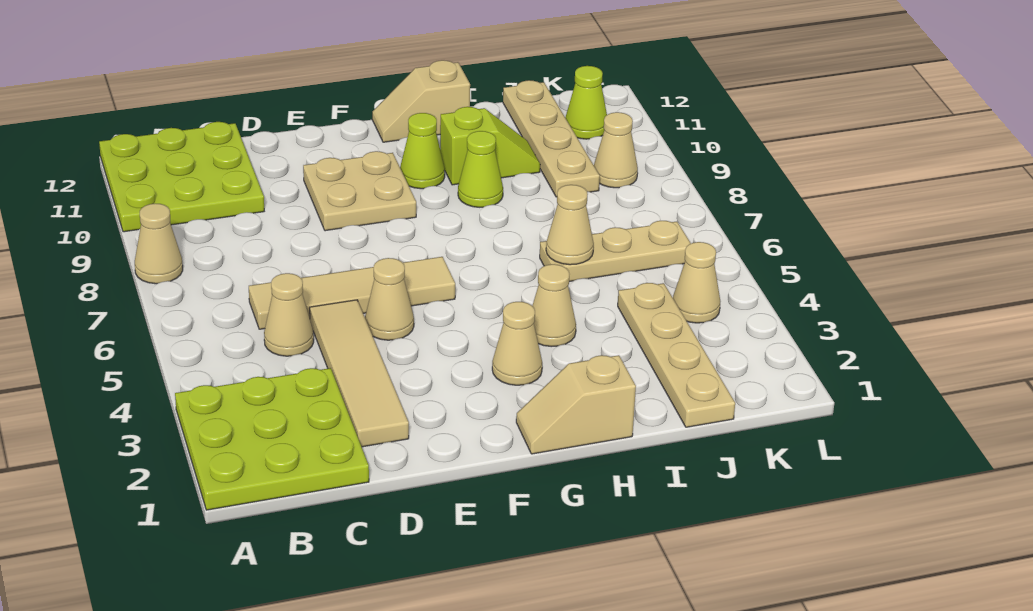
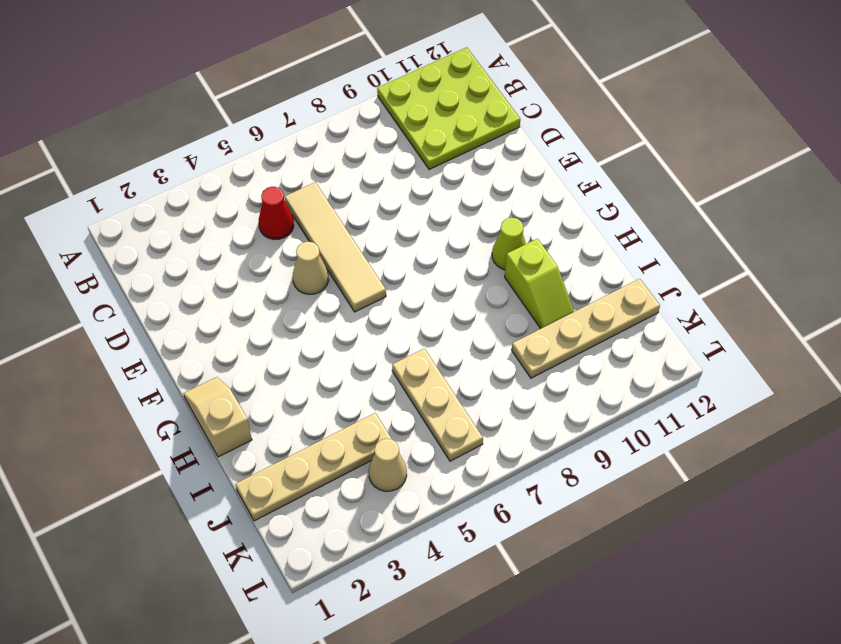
red 1x1 cone [259,187,294,239] -> tan 1x1 cone [264,273,314,356]
none -> lime 3x3 plate [175,368,369,510]
none -> tan 1x1 cone [135,204,183,284]
none -> tan 1x4 tile [310,300,409,447]

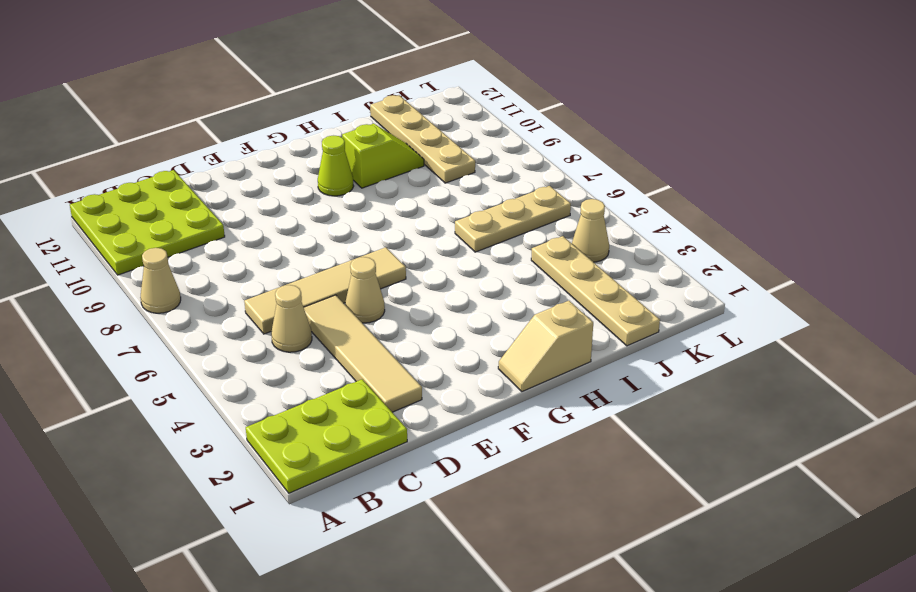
lime 2x3 plate [246,379,407,493] -> lime 3x3 plate [175,368,369,510]
none -> tan 2x2 plate [303,151,416,231]
none -> tan 1x1 cone [492,302,542,385]
none -> tan 1x2 slope [372,60,470,142]

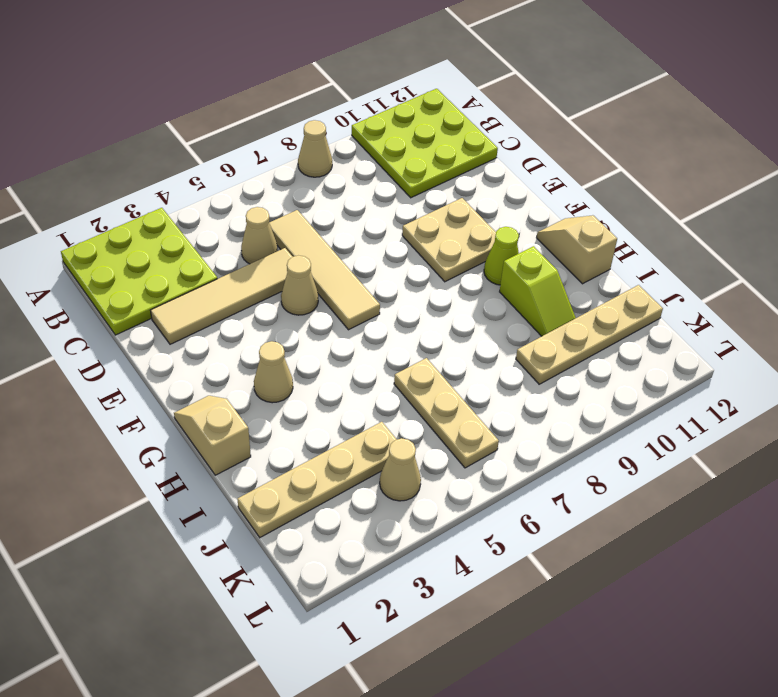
none -> tan 1x1 cone [532,264,576,347]
none -> lime 1x1 cone [458,131,503,207]
none -> tan 1x1 cone [594,112,638,188]

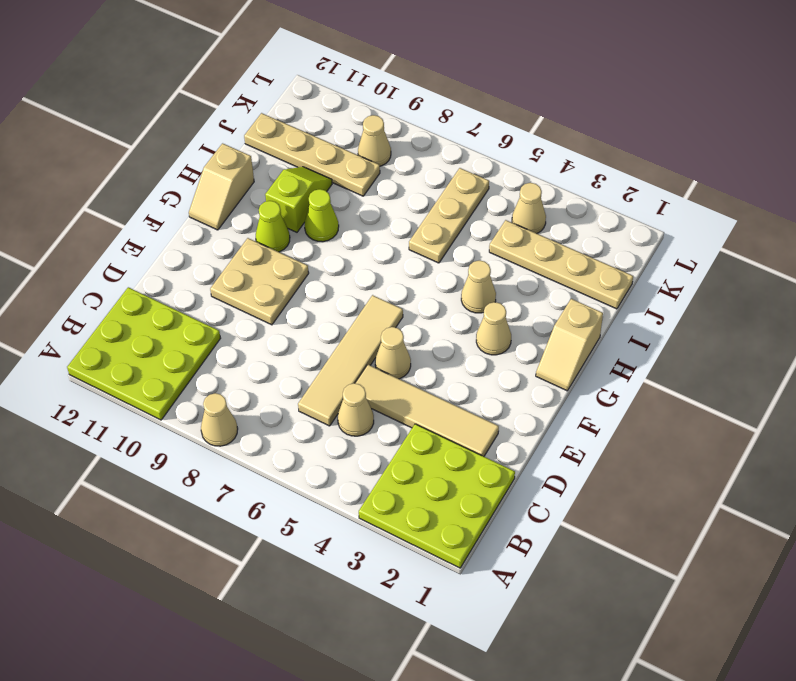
none -> lime 1x1 cone [565,66,607,139]
none -> tan 1x1 cone [546,185,594,265]

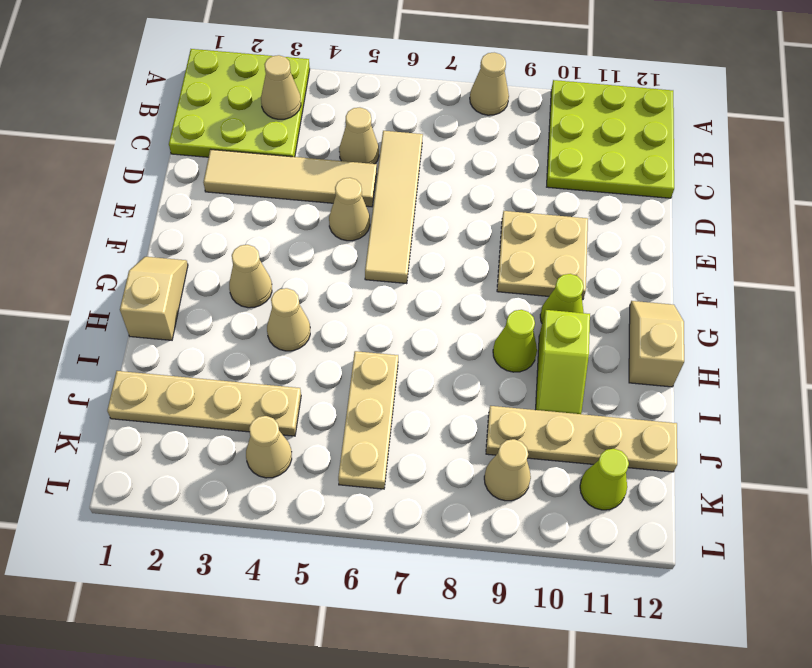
tan 1x1 cone [261,55,301,119] -> tan 1x1 cone moved to [546,185,594,265]

